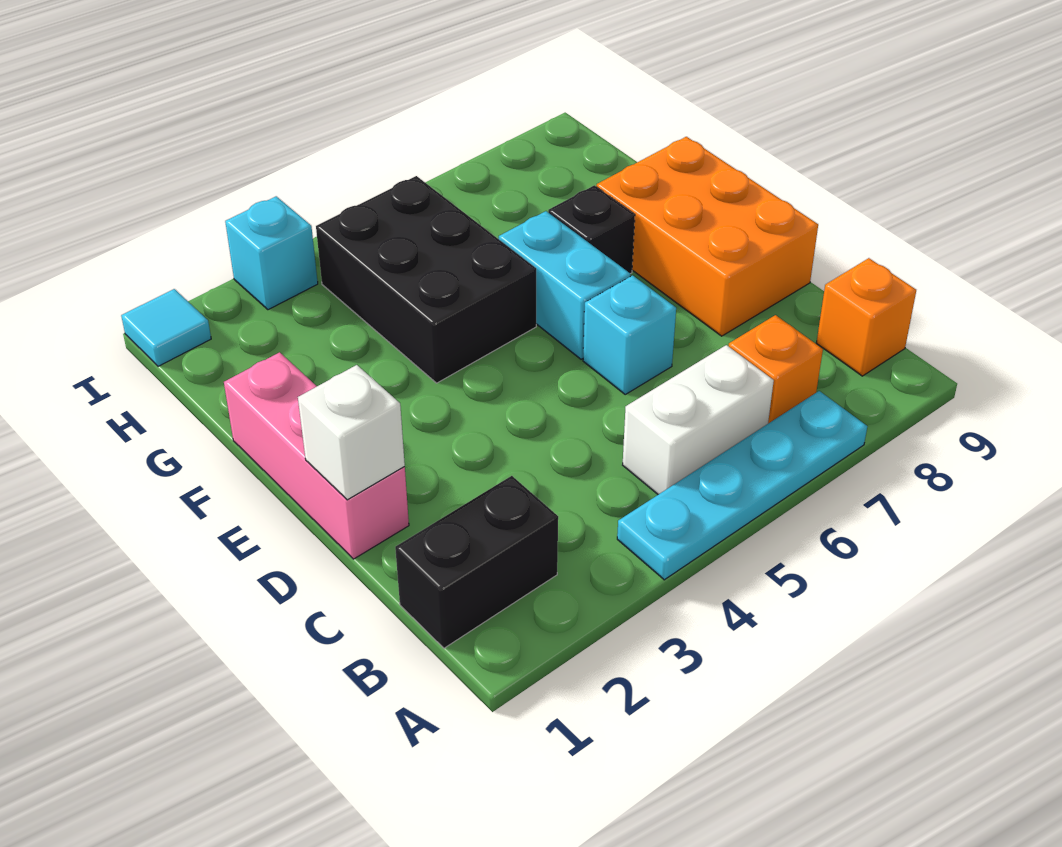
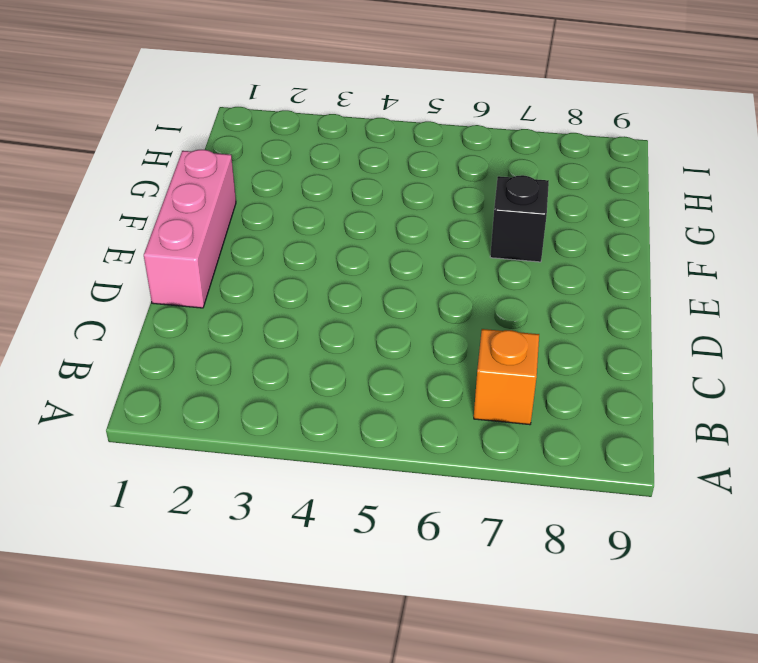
none -> cyan 1x4 plate [617,391,867,580]
none -> black 1x2 brick [395,476,558,648]
none -> white 1x2 brick [623,345,774,495]

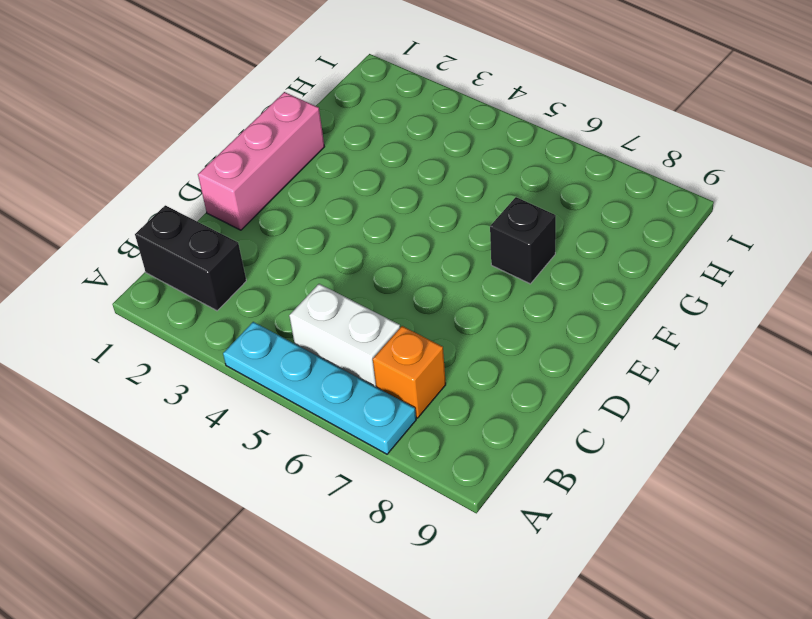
none -> orange 1x1 brick [817,258,916,376]
none -> cyan 1x1 brick [583,275,676,394]
none -> orange 2x3 brick [596,137,818,336]

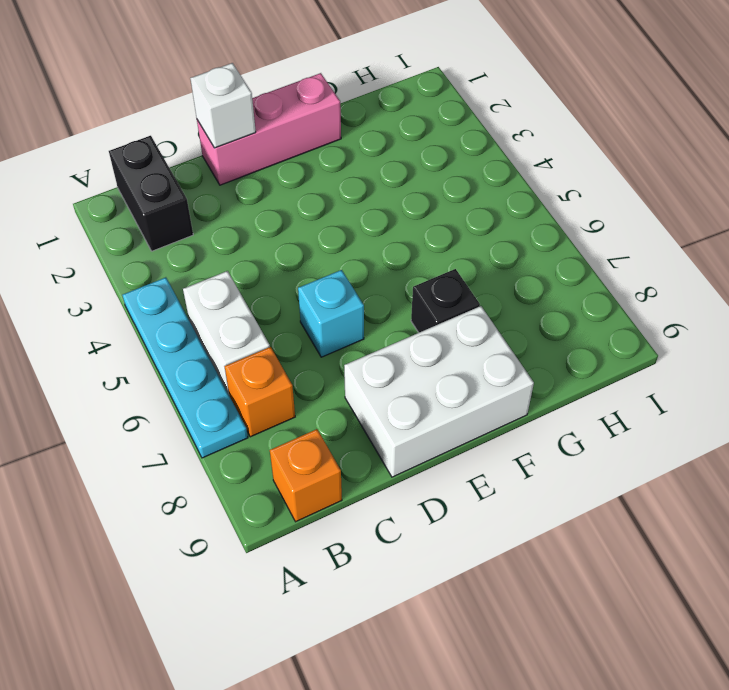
white 2x3 brick [344,306,534,477] -> orange 2x3 brick [596,137,818,336]
none -> cyan 1x2 brick [499,211,630,359]
none -> black 2x3 brick [316,176,536,383]
none -> cyan 1x1 tile [121,289,211,366]

